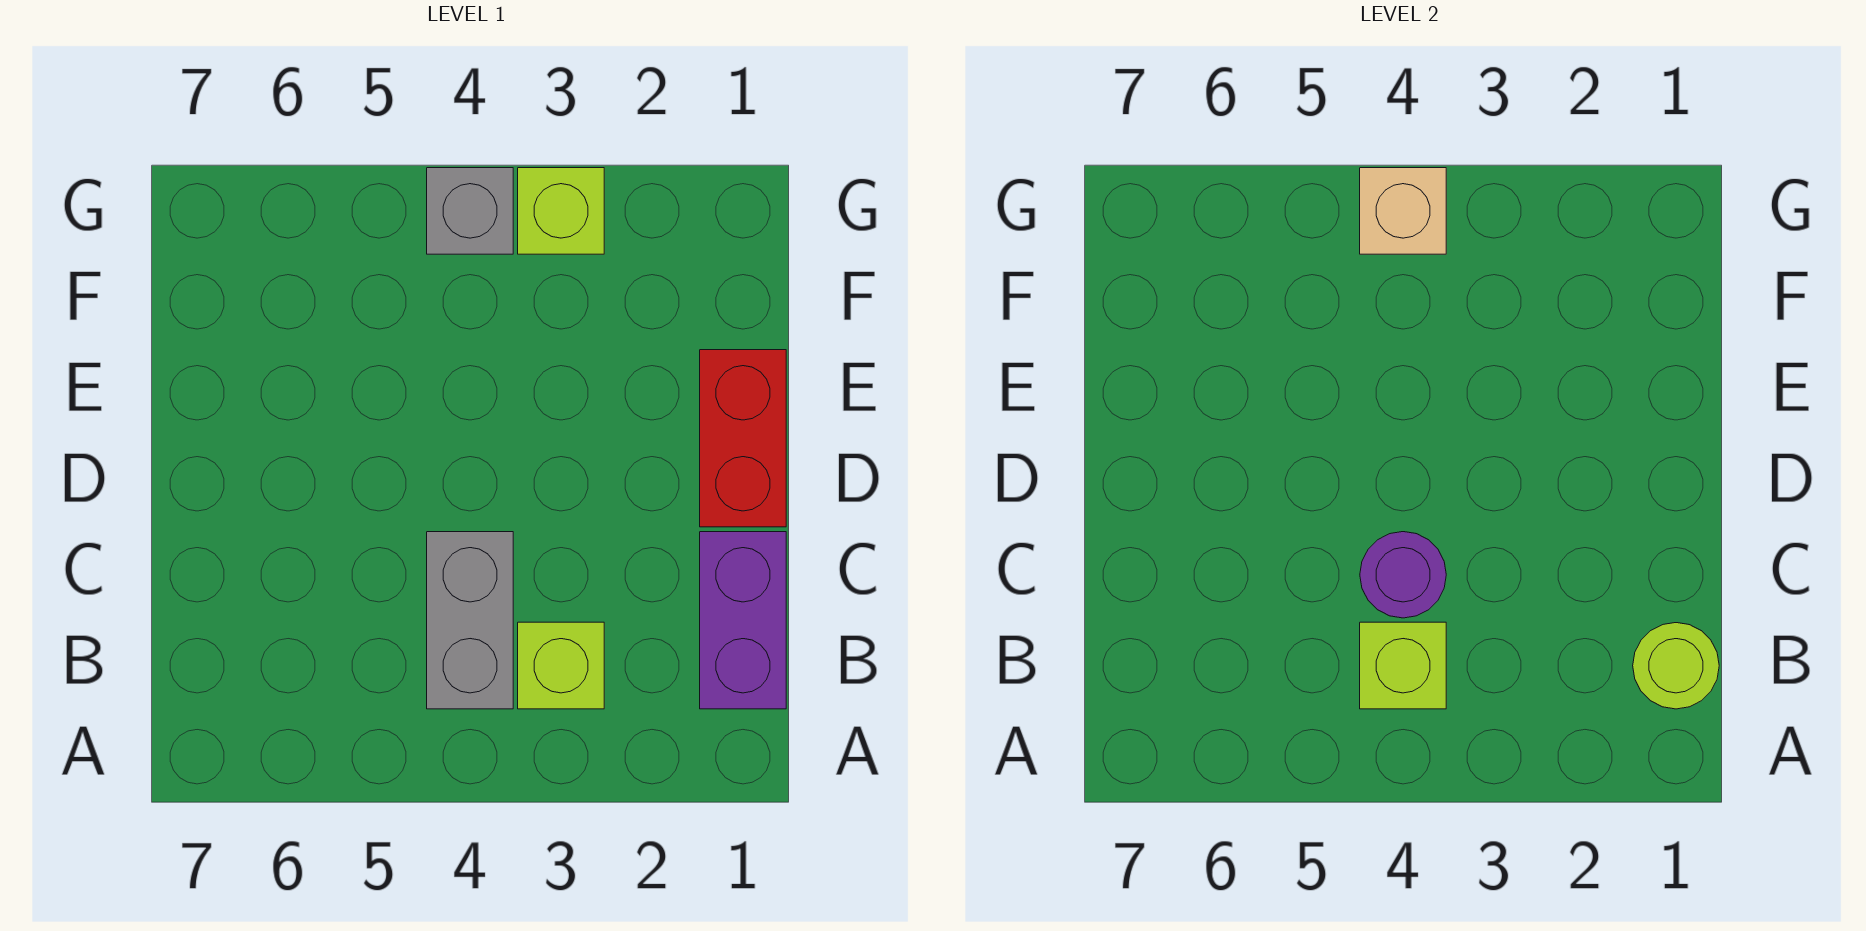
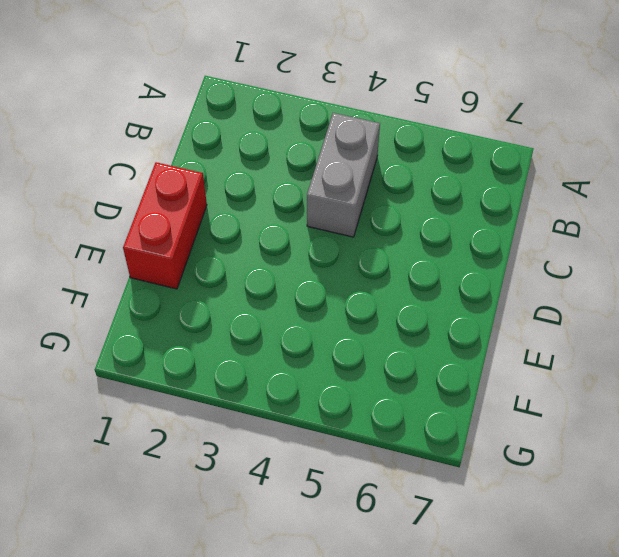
none -> purple 1x2 brick [700,532,786,709]
none -> lime 1x1 brick [518,622,604,709]

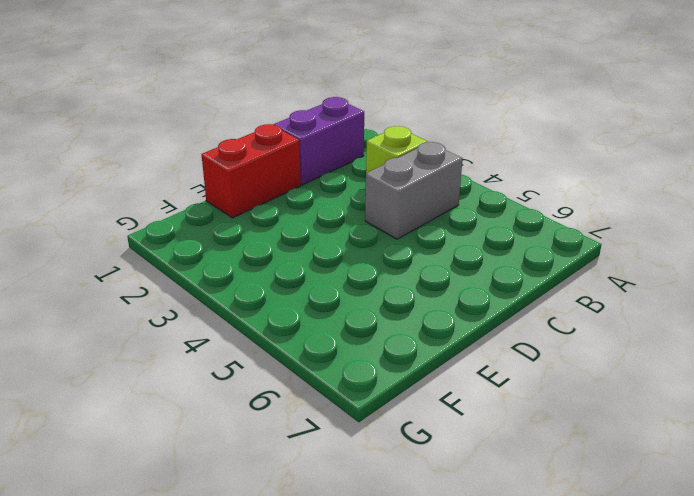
none -> lime 1x1 brick [518,168,604,254]
none -> grey 1x1 brick [427,168,513,254]

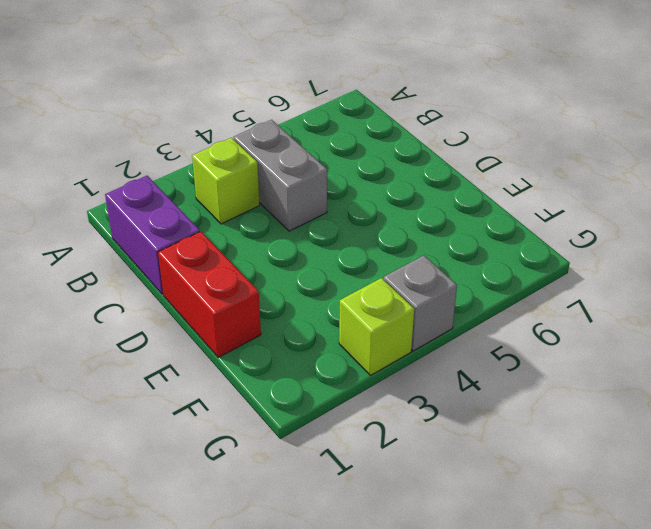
none -> lime 1x1 round brick [1633,623,1719,709]
none -> lime 1x1 brick [1360,622,1446,709]

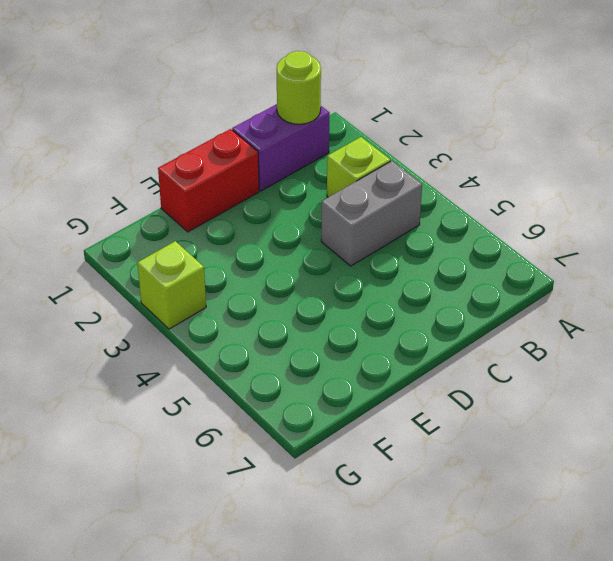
none -> grey 1x1 brick [427,168,513,254]
none -> lime 1x1 brick [1360,622,1446,709]

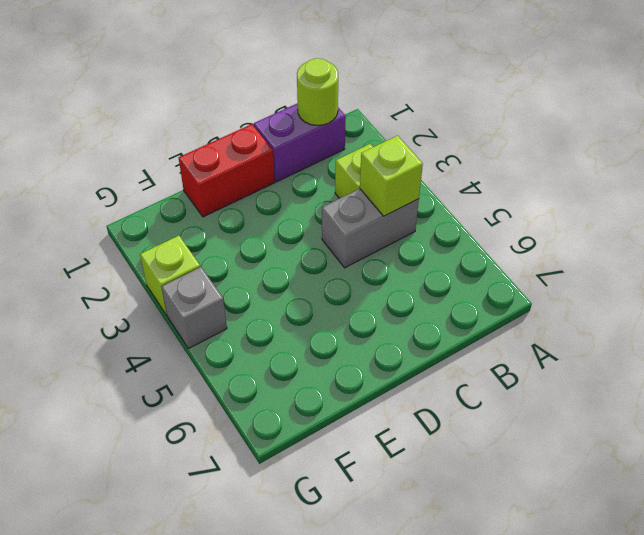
none -> purple 1x1 round brick [1360,532,1446,618]
none -> tan 1x1 brick [1360,168,1446,254]

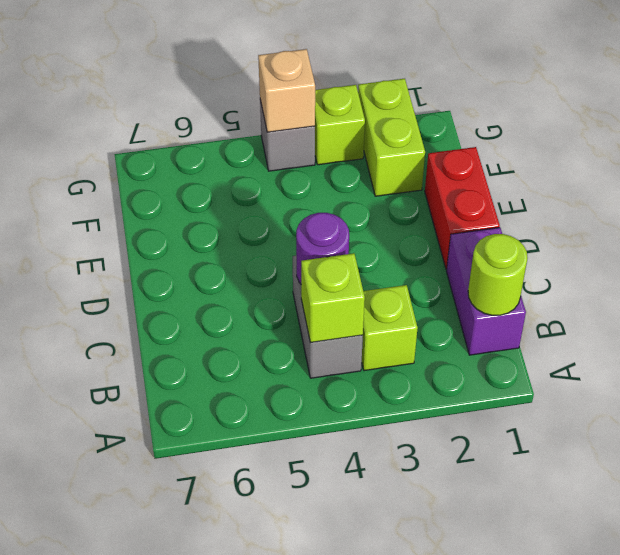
lime 1x2 brick [358,79,425,196] -> none

